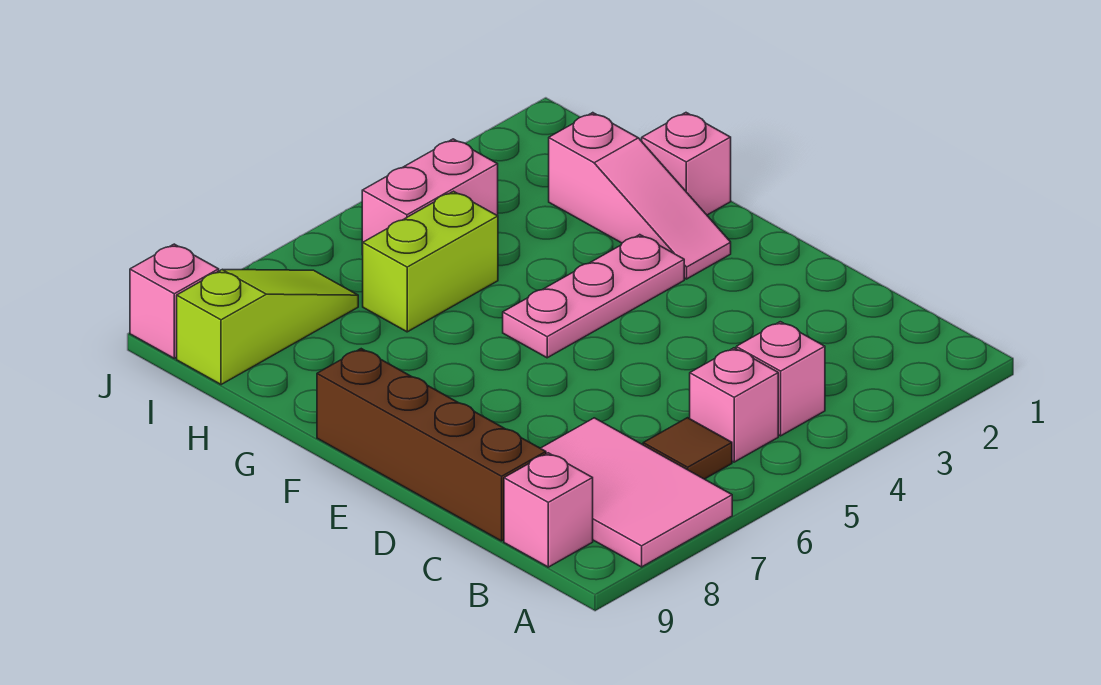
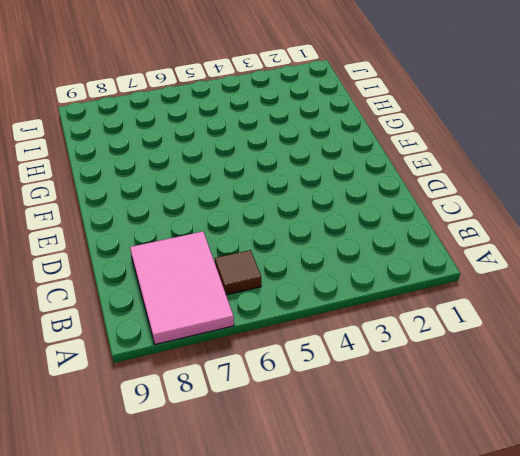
none -> pink 1x1 brick [736,322,825,436]
none -> pink 1x1 brick [690,348,778,462]
none -> pink 1x1 brick [504,453,593,567]

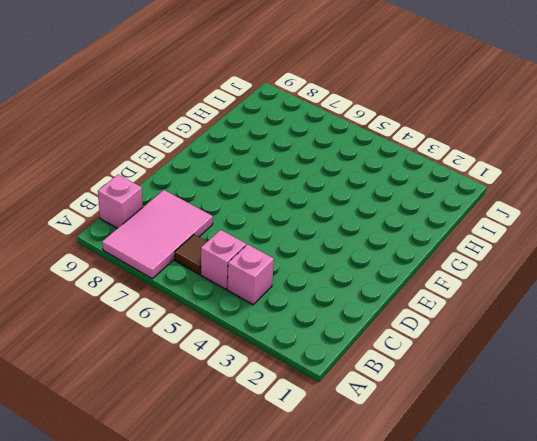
none -> brown 1x4 brick [317,349,546,541]
none -> pink 1x3 slope [549,113,731,279]
none -> pink 1x3 plate [503,235,684,358]

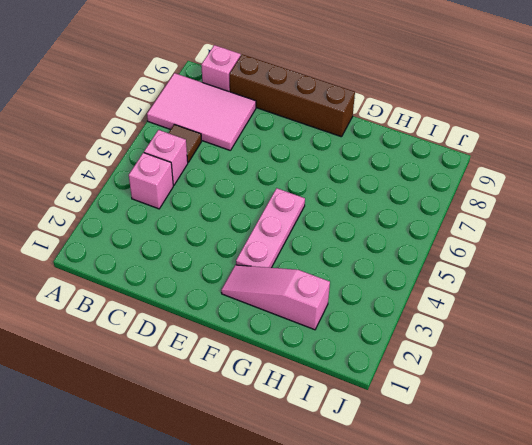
none -> pink 1x1 brick [642,113,731,215]
none -> lime 1x2 brick [363,191,498,332]
none -> pink 1x2 brick [362,139,498,255]

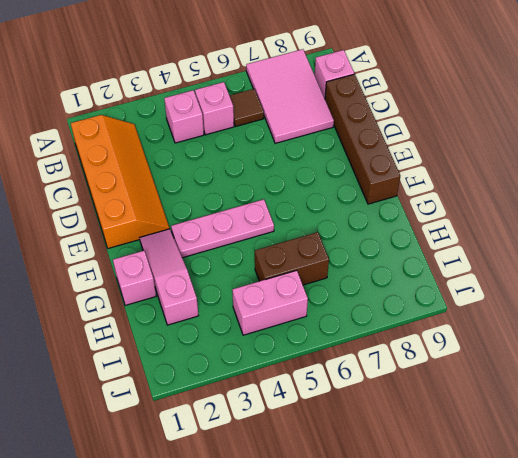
orange 2x4 slope [71,115,170,248] -> none
brown 1x2 brick [255,232,329,285] -> lime 1x2 brick [363,191,498,332]
none -> lime 1x3 slope [177,270,358,385]
none -> pink 1x1 brick [130,244,219,358]

